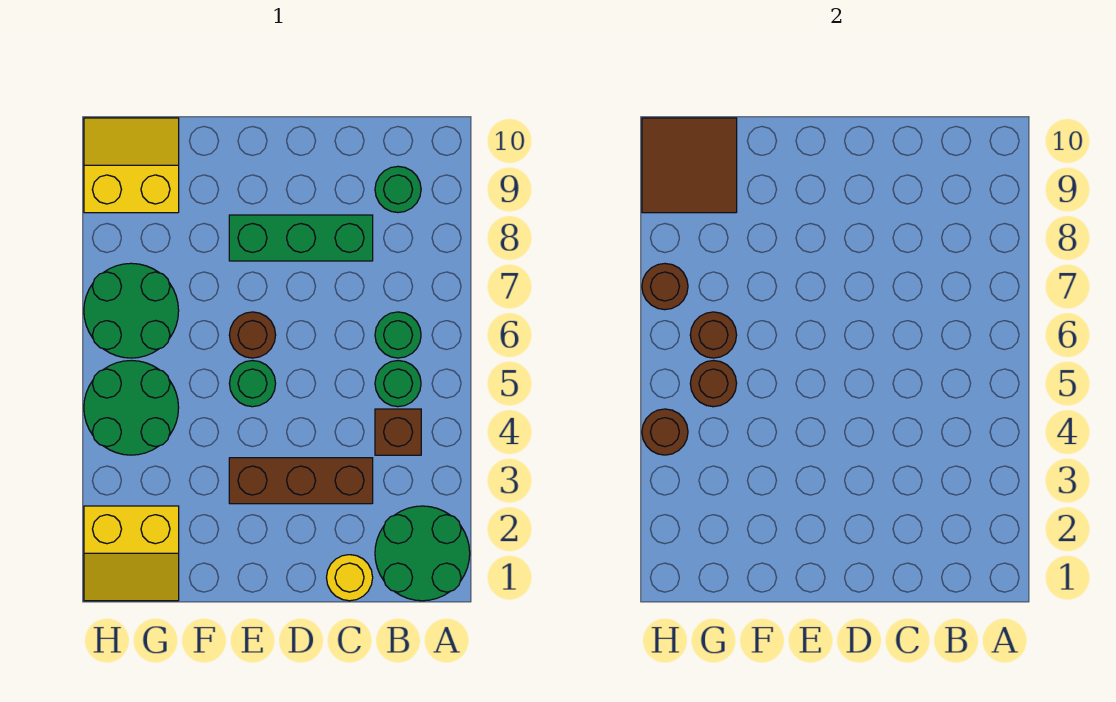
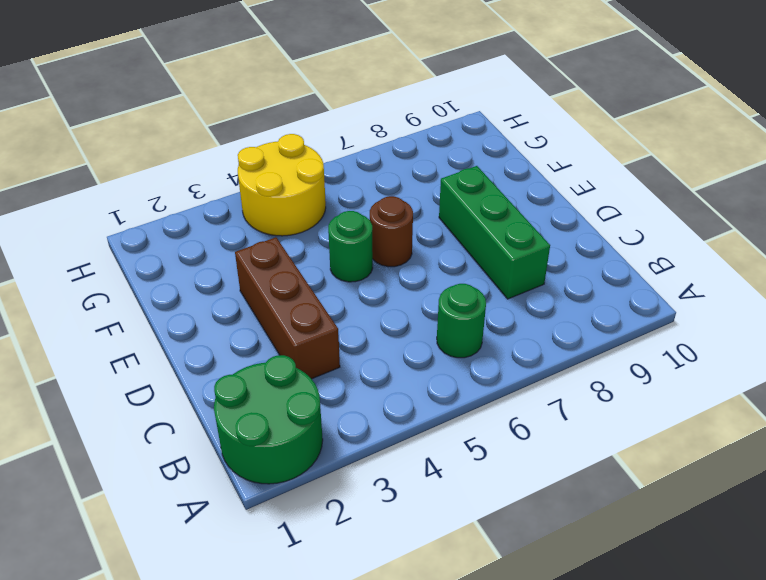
yellow 2x2 round brick [238,134,326,236] -> green 2x2 round brick [84,360,179,455]
none -> brown 1x1 brick [375,409,421,455]
none -> green 1x1 round brick [375,361,421,407]
none -> green 1x1 round brick [375,166,421,213]

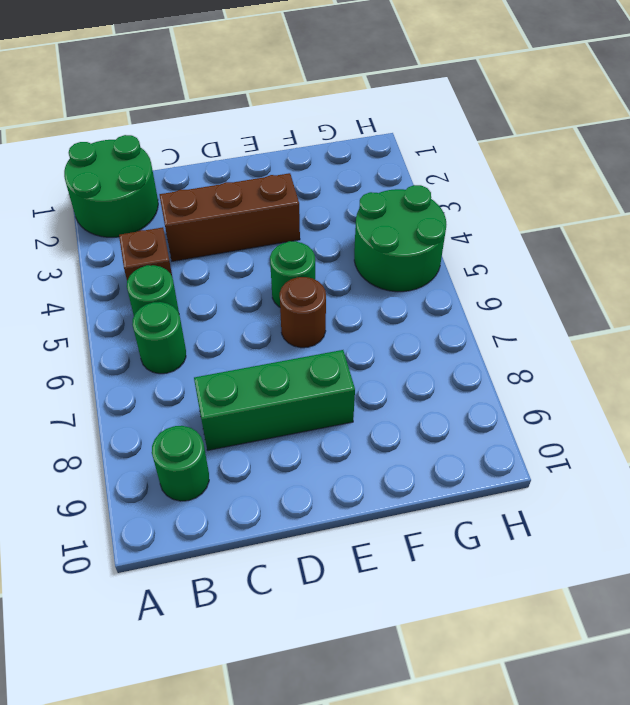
none -> yellow 1x1 round brick [326,555,373,601]
none -> yellow 2x2 slope [84,506,179,601]
none -> green 2x2 round brick [84,263,179,358]

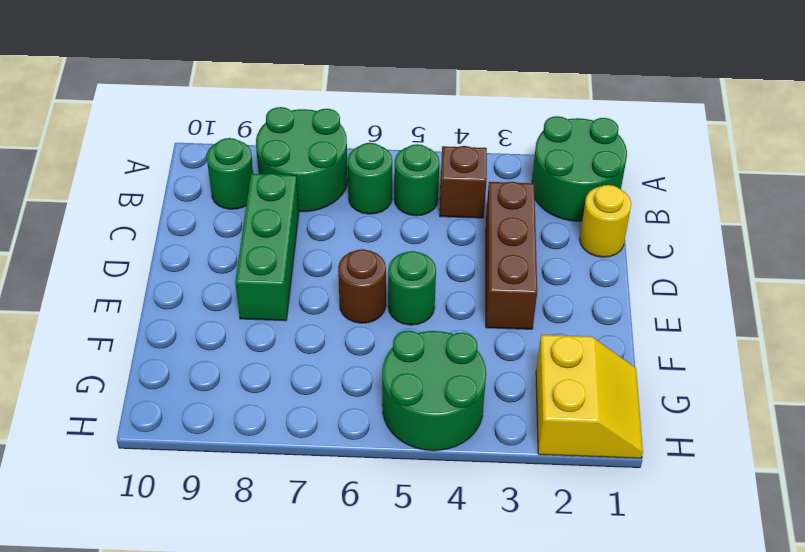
green 2x2 round brick [256,107,348,212] -> green 2x2 round brick moved to [84,263,179,358]
none -> yellow 2x2 slope [84,118,179,213]
none -> brown 1x1 round brick [690,361,737,407]
none -> brown 1x1 round brick [690,312,737,358]

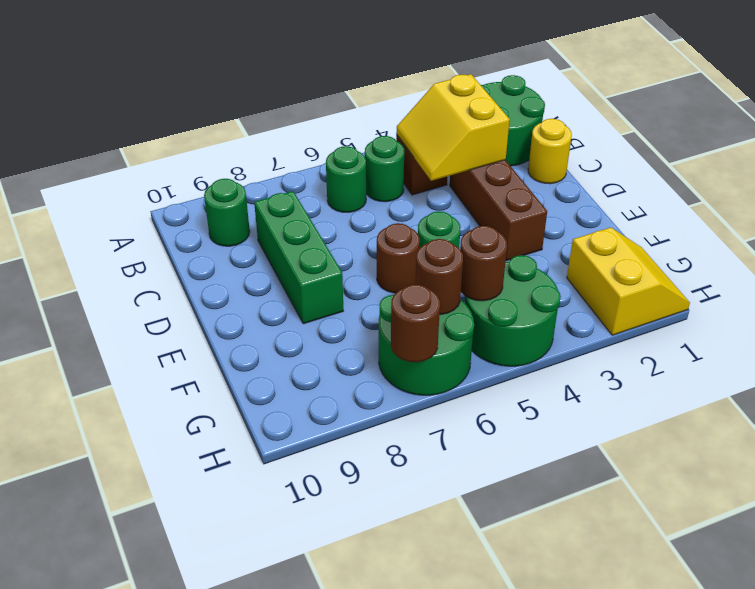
yellow 2x2 slope [396,74,510,181] -> yellow 2x2 slope moved to [84,118,179,213]
none -> brown 2x2 tile [642,118,737,213]
none -> brown 1x1 round brick [642,409,688,455]

